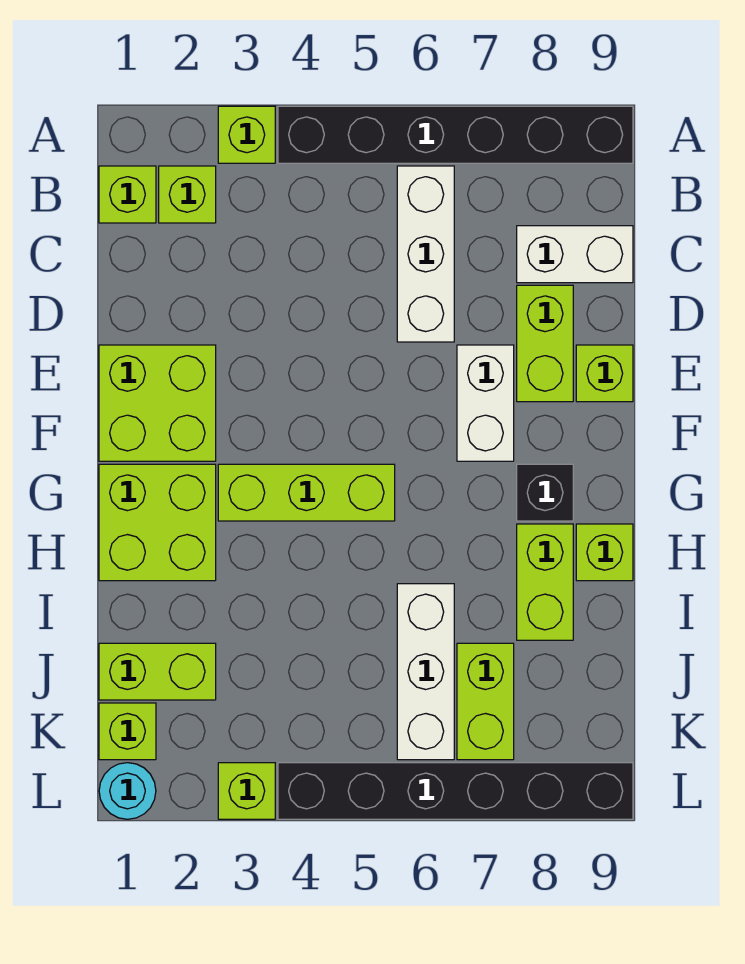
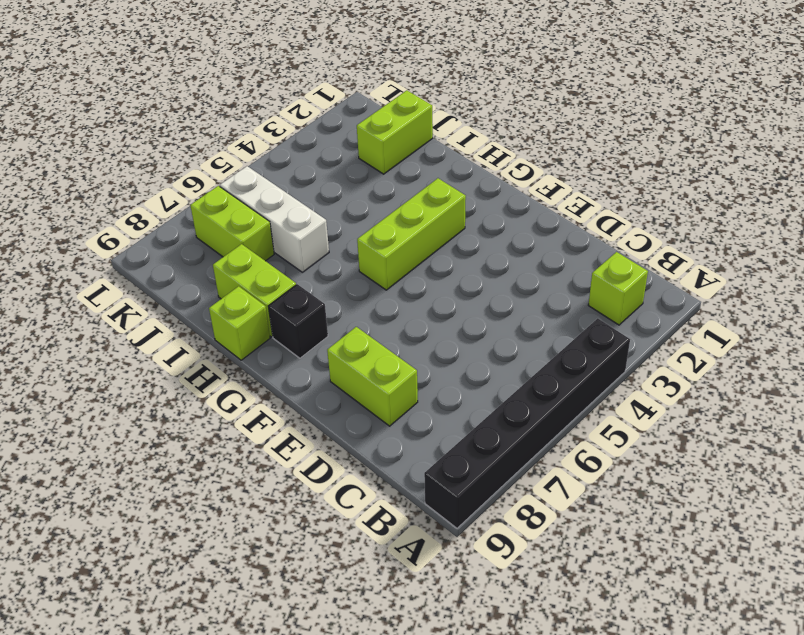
none -> lime 1x1 brick [218,106,275,163]
none -> lime 1x1 brick [99,166,156,223]
none -> white 1x3 brick [397,166,454,342]

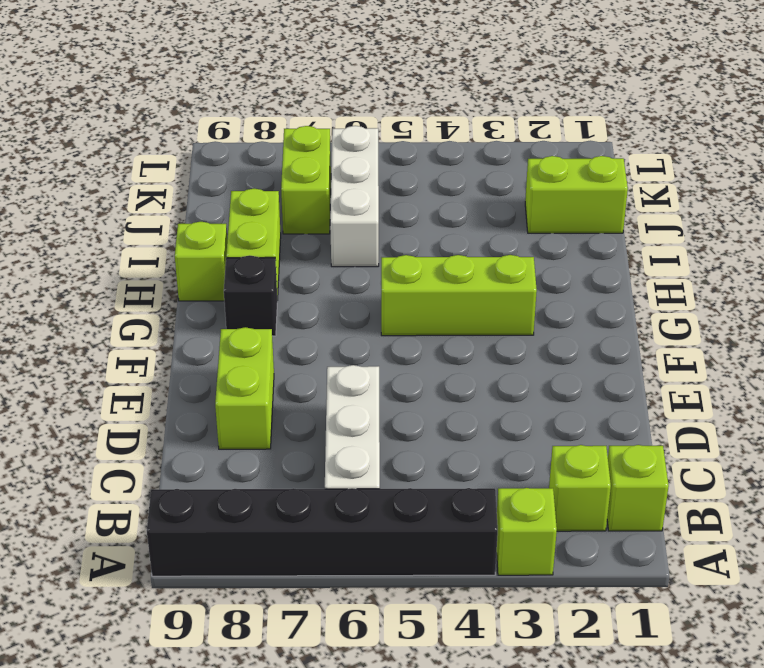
none -> white 1x2 brick [517,226,633,283]
none -> lime 2x2 brick [99,345,216,461]
none -> white 1x2 brick [457,345,514,461]

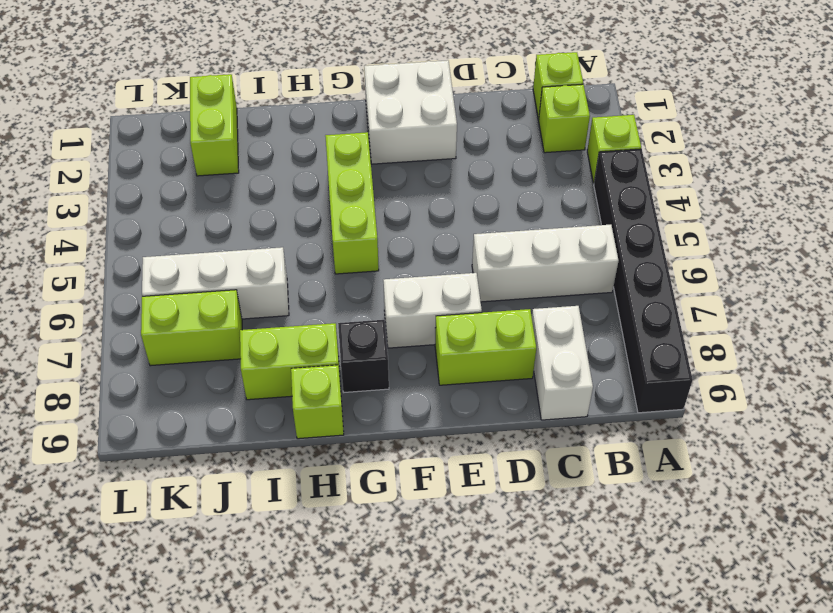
white 2x2 brick [364,60,457,164] -> lime 2x2 brick [99,345,216,461]
none -> lime 1x1 brick [576,345,633,402]
none -> lime 2x2 brick [99,464,216,581]
none -> lime 1x1 brick [99,703,156,760]

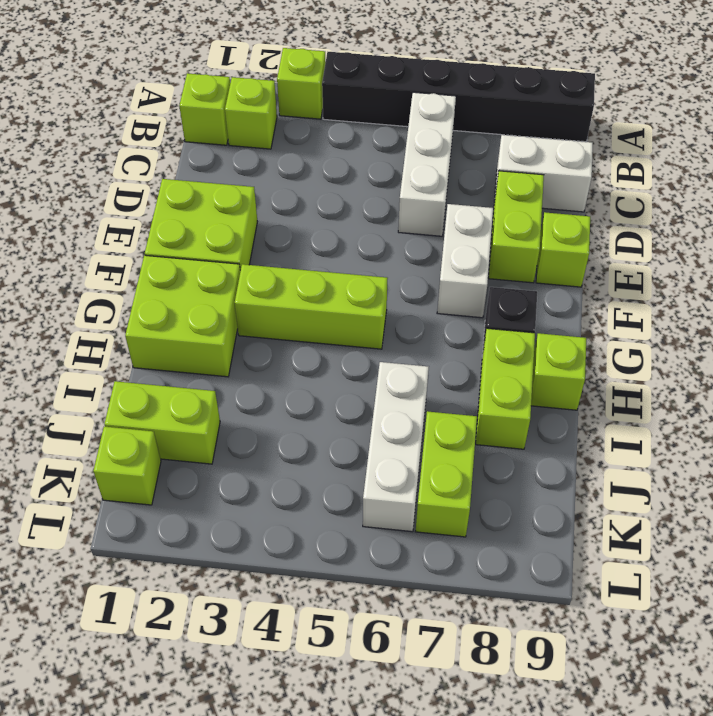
none -> cyan 1x1 round brick [99,763,156,819]
none -> lime 1x1 brick [218,763,275,819]
none -> black 1x6 brick [278,763,633,819]

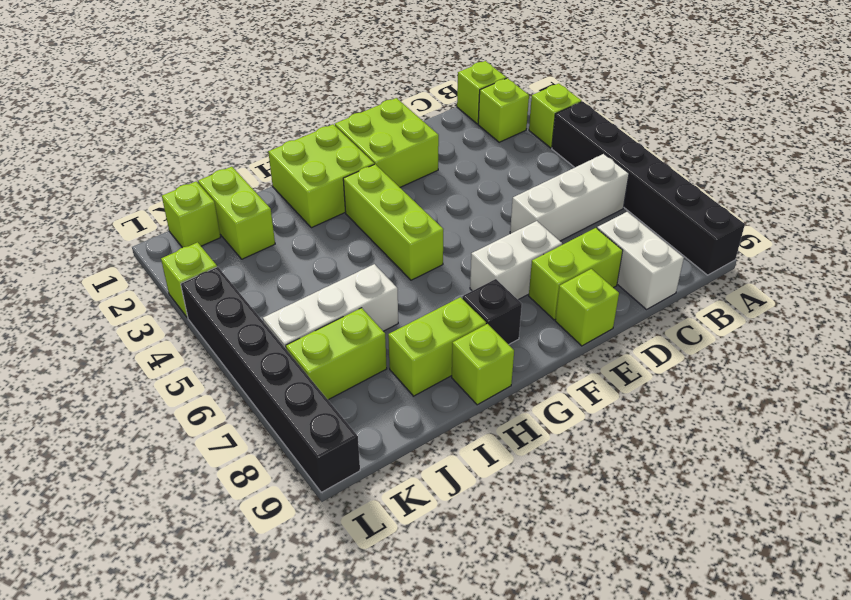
none -> cyan 1x1 round brick [99,763,156,819]

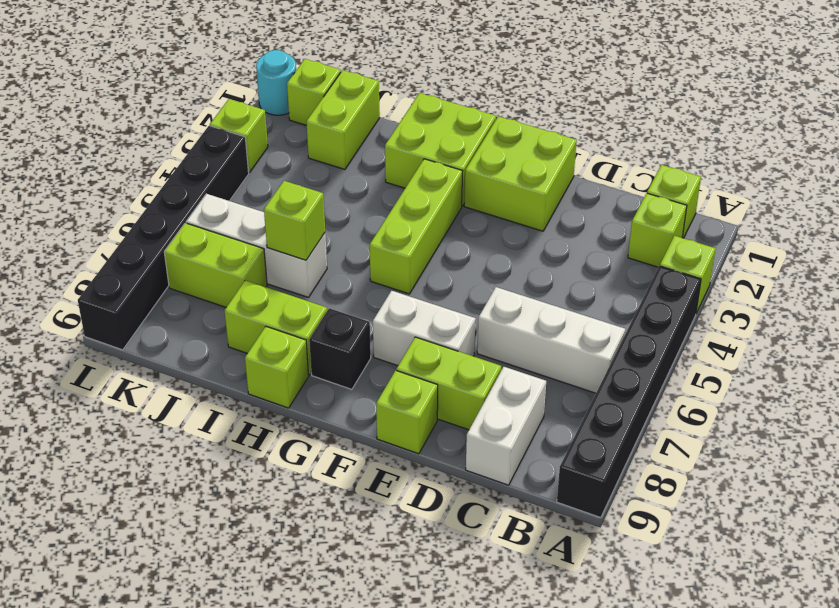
lime 1x1 brick [264,181,325,260] -> none

